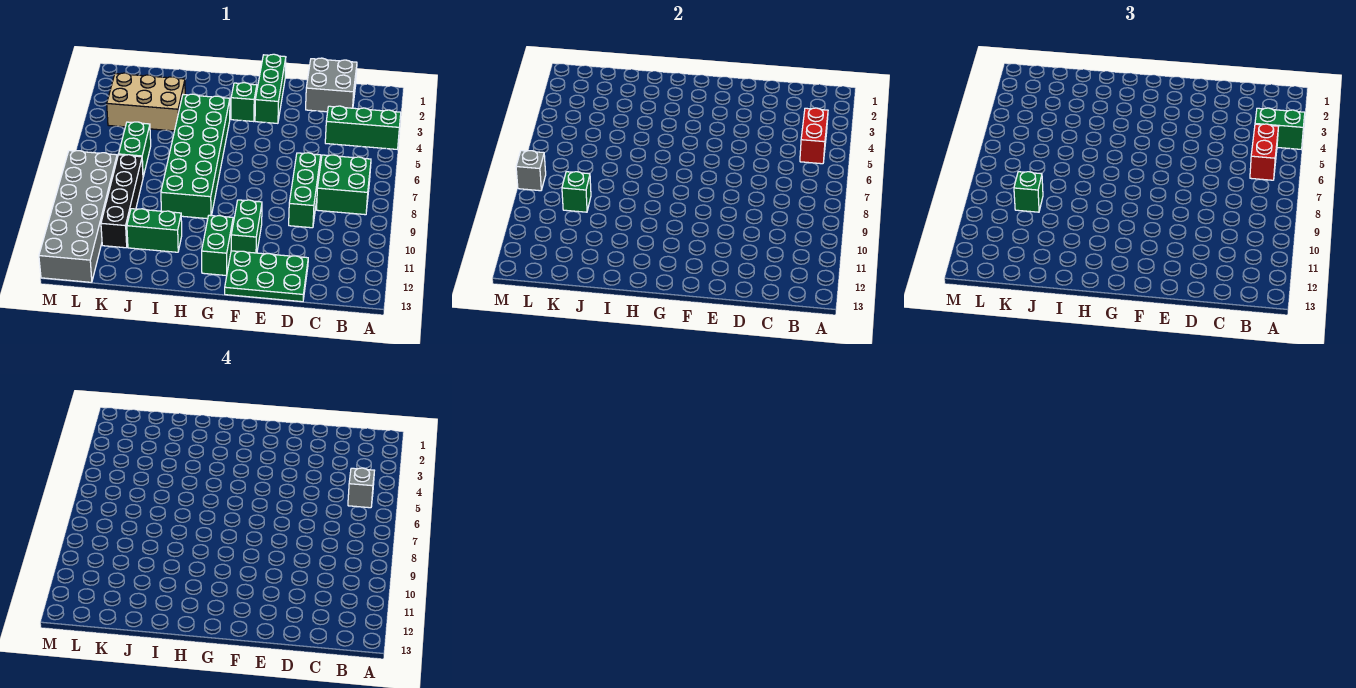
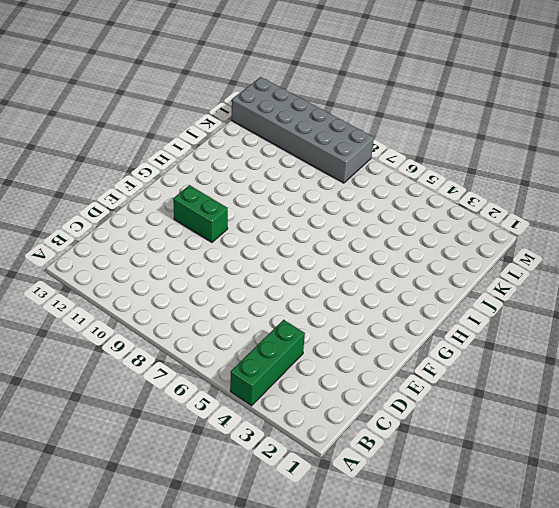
none -> green 2x2 brick [317,155,371,215]
none -> grey 2x2 brick [306,58,357,112]
none -> green 1x3 brick [289,153,321,228]

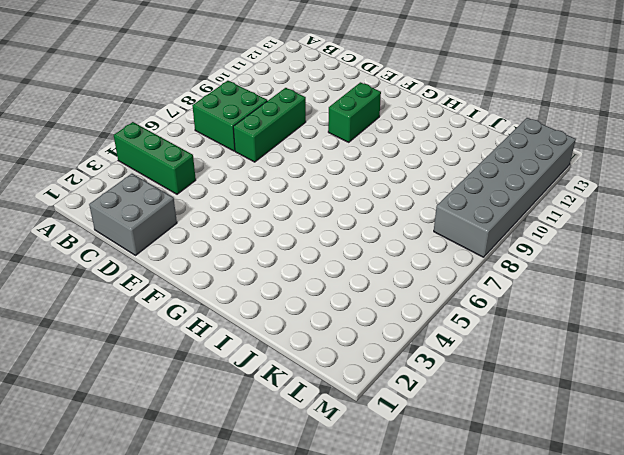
none -> green 2x3 plate [225,251,308,302]
none -> green 1x3 brick [255,54,286,123]
none -> green 1x1 brick [231,83,257,122]

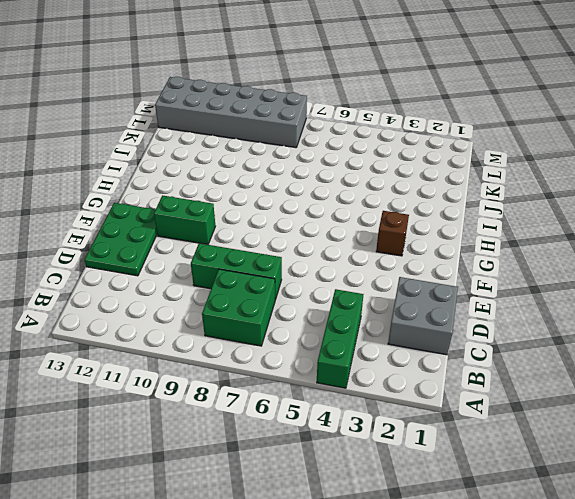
brown 1x1 brick [376,211,409,256] -> green 1x1 brick [231,83,257,122]
none -> green 1x3 brick [255,54,286,123]
none -> green 1x2 brick [202,215,233,276]
none -> green 2x6 brick [161,94,230,219]

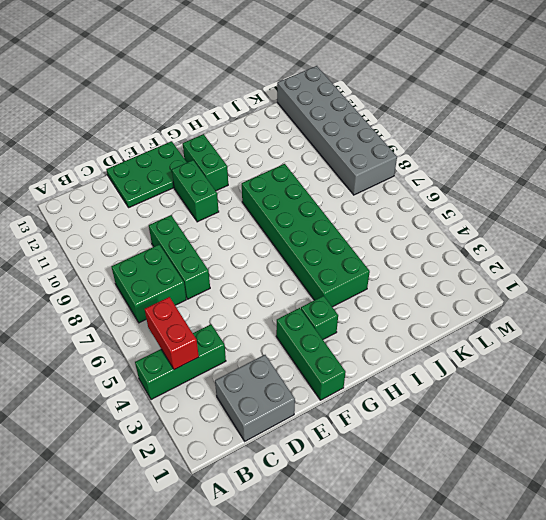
none -> green 1x2 brick [127,209,182,252]
none -> tan 2x3 brick [107,73,185,131]
none -> green 1x2 brick [119,122,151,177]

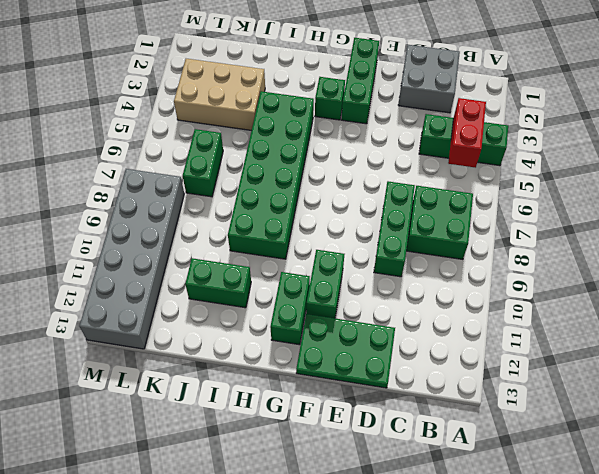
none -> black 1x4 brick [101,155,143,248]
none -> green 1x1 brick [562,172,591,212]
none -> grey 1x1 brick [516,151,546,191]

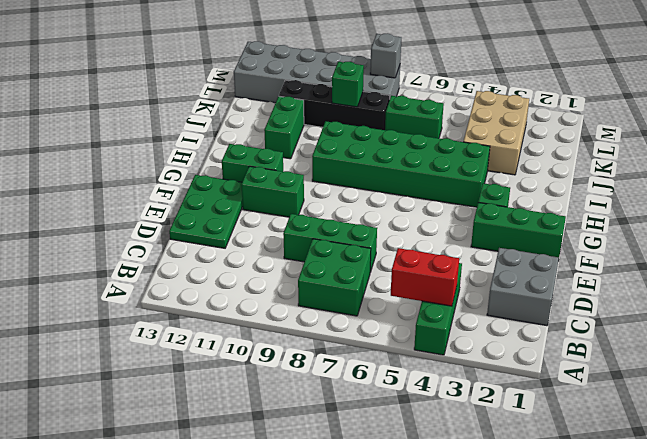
none -> green 1x2 brick [1255,108,1305,149]
none -> red 1x2 brick [1250,124,1279,180]
none -> green 1x1 brick [1014,172,1043,212]

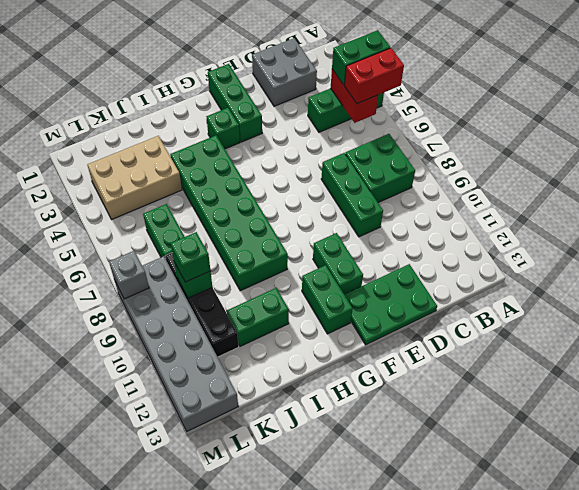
red 1x2 brick [345,48,404,104] -> red 1x2 brick turned to [1250,124,1279,180]
none -> grey 1x1 brick [348,468,375,508]

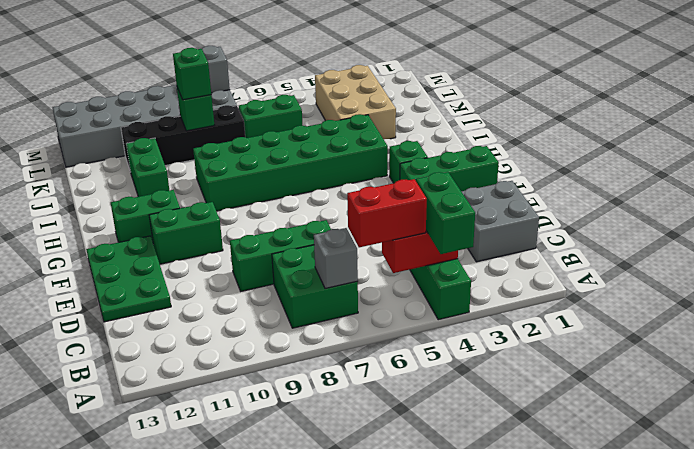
grey 1x1 brick [314,228,358,289] -> grey 1x1 brick moved to [348,468,375,508]

